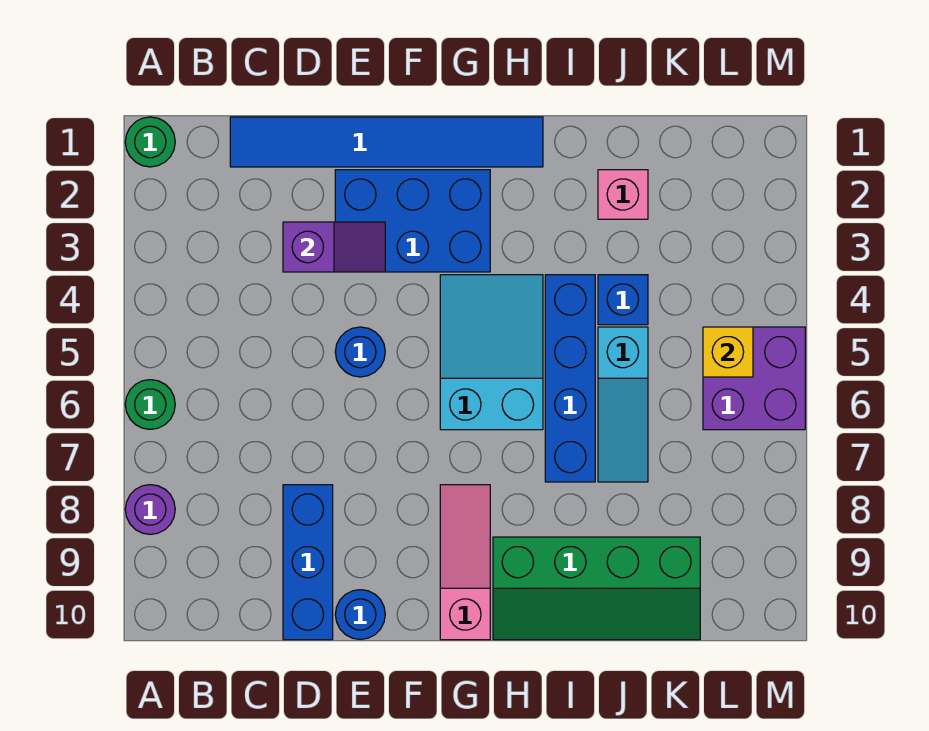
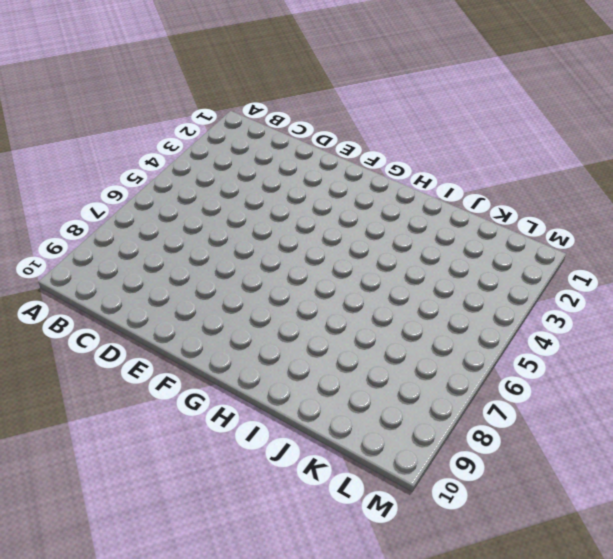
none -> green 1x1 round brick [125,117,175,167]
none -> green 1x1 round brick [125,380,175,429]
none -> purple 1x1 round brick [125,485,175,535]

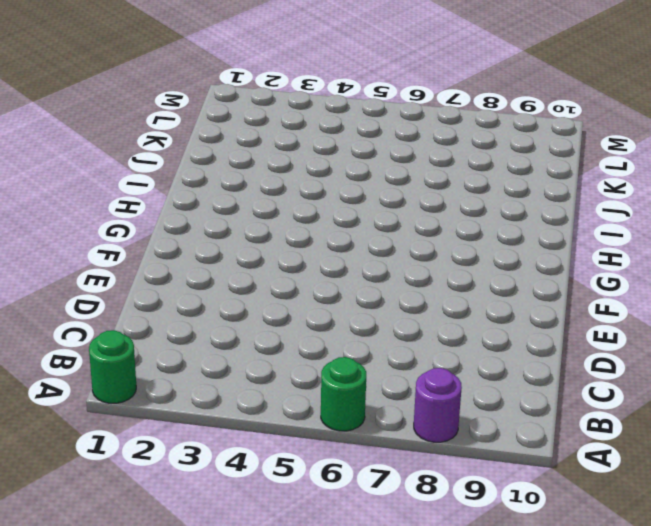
none -> blue 1x6 tile [230,117,543,167]
none -> blue 1x3 brick [283,485,333,640]
none -> blue 2x3 brick [335,170,490,272]

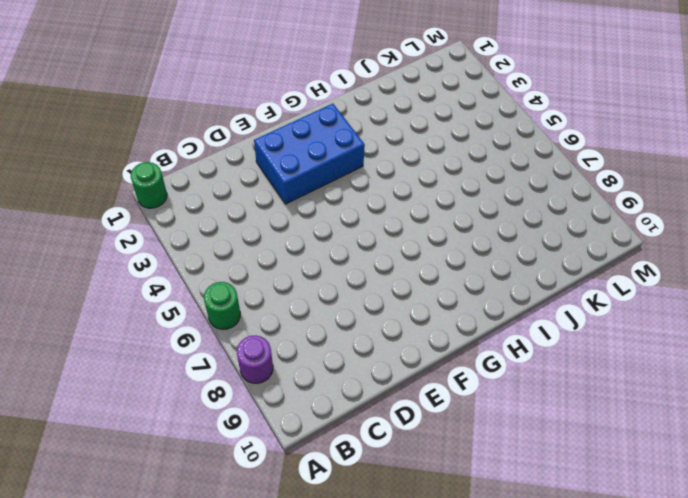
none -> blue 1x6 tile [230,117,543,167]
none -> blue 1x3 brick [283,485,333,640]
none -> blue 1x1 round brick [335,327,385,377]

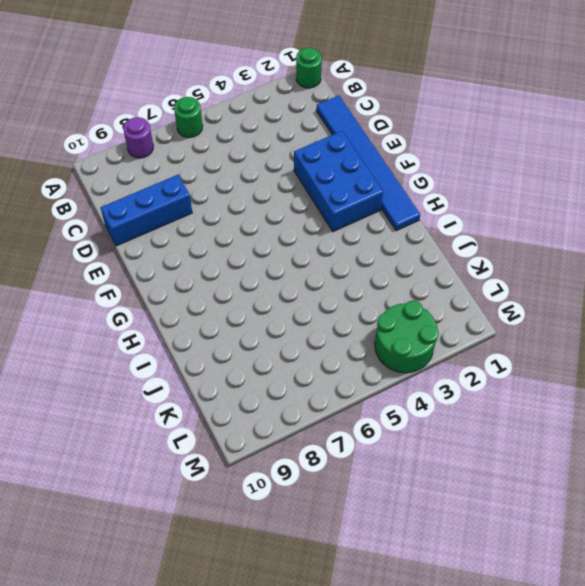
green 2x2 round brick [375,300,439,373] -> none
none -> blue 1x1 round brick [335,327,385,377]
none -> blue 1x1 round brick [335,590,385,640]
none -> cyan 2x3 slope [440,275,543,430]

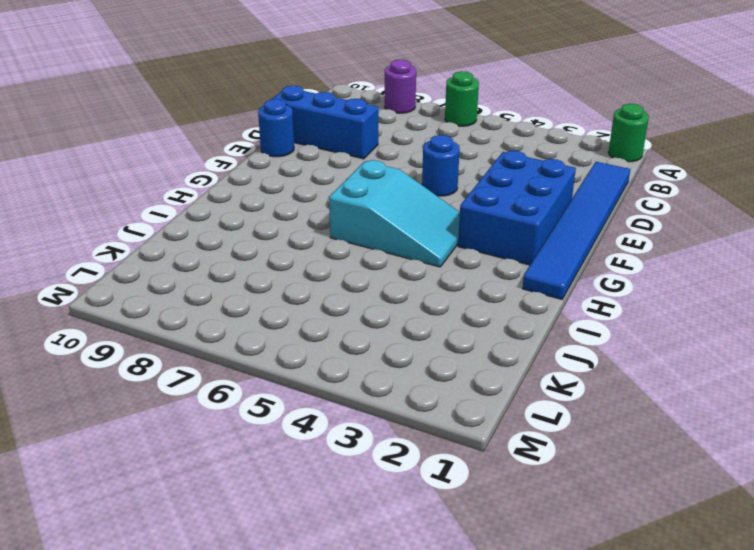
none -> pink 1x3 slope [440,485,490,640]
none -> green 2x4 slope [493,537,700,640]
none -> blue 1x4 brick [545,275,595,482]

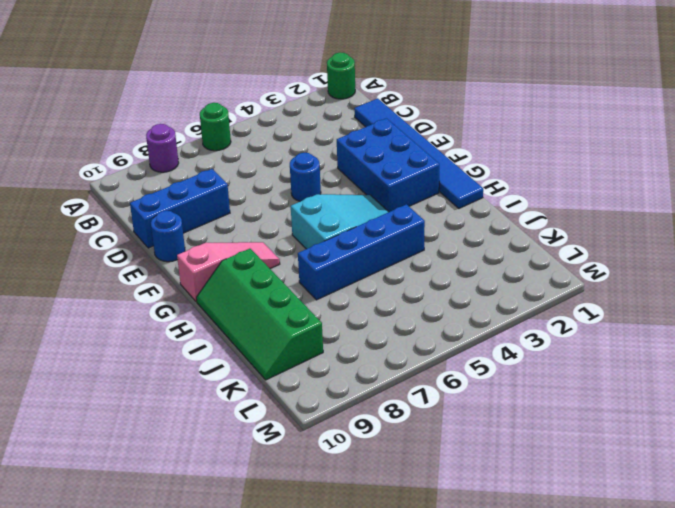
none -> pink 1x1 brick [598,170,648,219]
none -> blue 1x1 brick [598,275,648,325]
none -> cyan 1x3 slope [598,327,648,482]

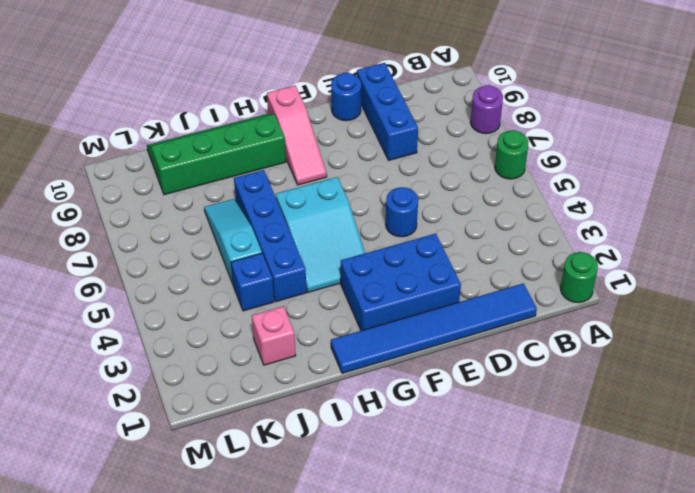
none -> purple 2x2 brick [703,327,805,430]
none -> purple 1x2 slope [283,222,385,272]
none -> yellow 1x1 brick [703,327,753,377]

